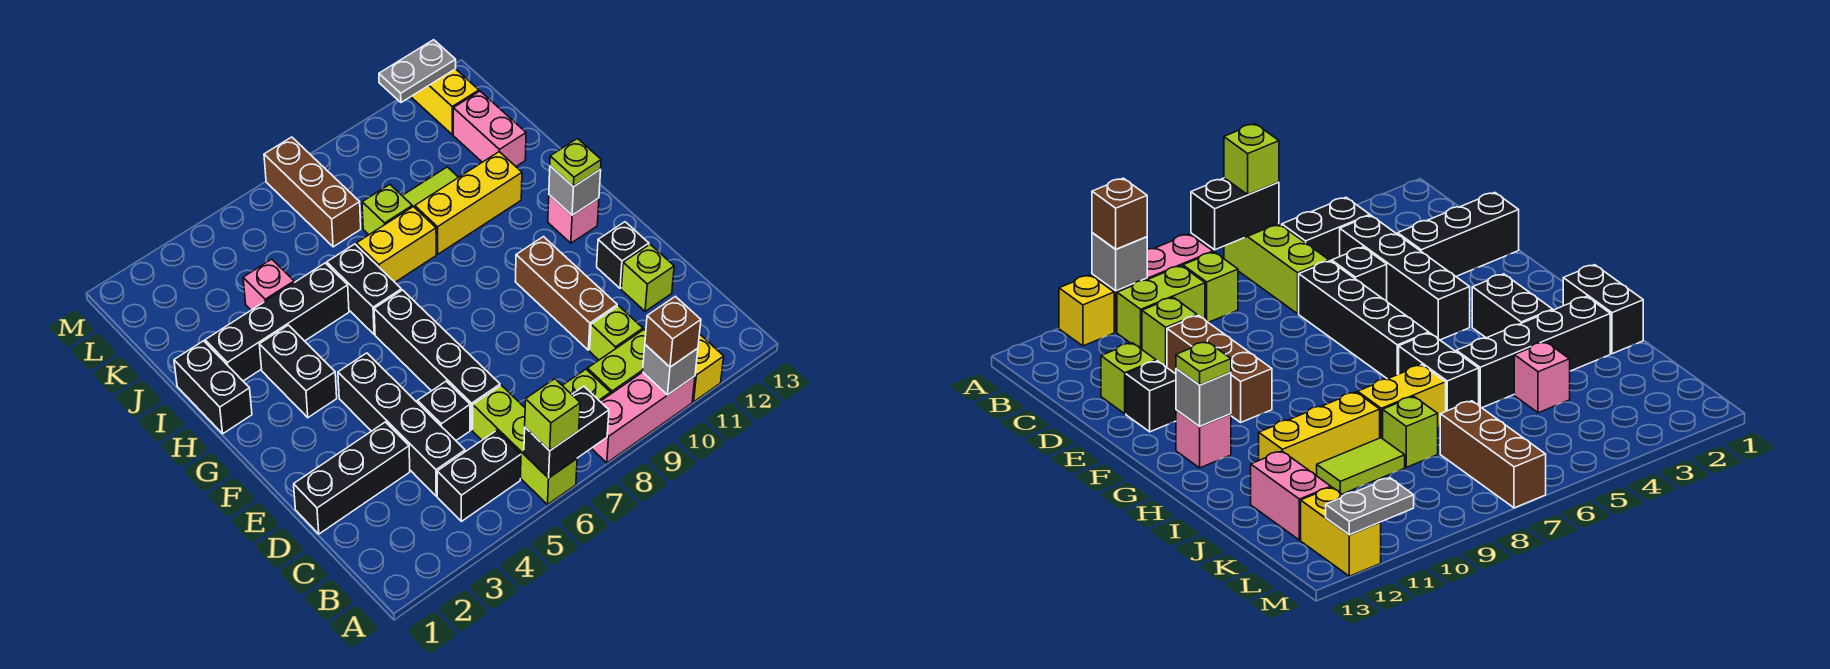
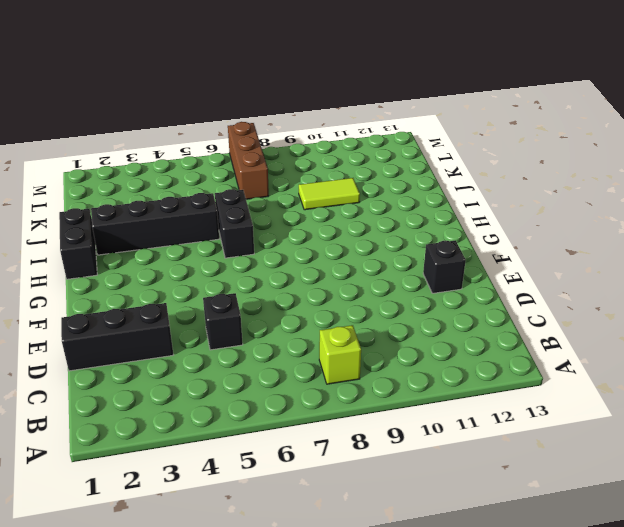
none -> lime 1x3 brick [473,385,577,505]
none -> pink 1x3 brick [592,372,695,463]
none -> yellow 1x1 brick [693,334,724,402]
none -> black 1x2 brick [437,430,521,521]

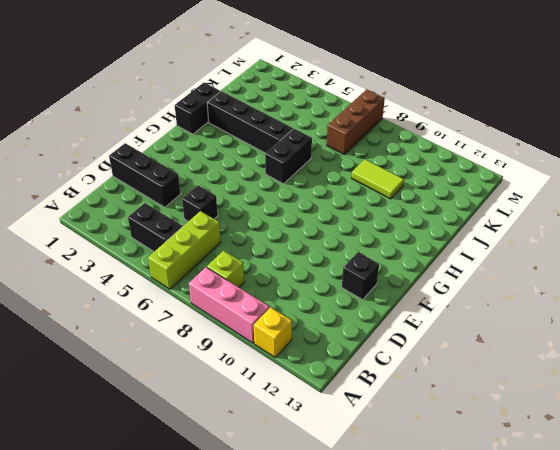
none -> lime 1x2 brick [587,330,646,394]
none -> black 1x4 brick [338,353,465,496]
none -> lime 1x1 brick [590,306,643,360]
none -> black 1x4 brick [374,290,500,430]

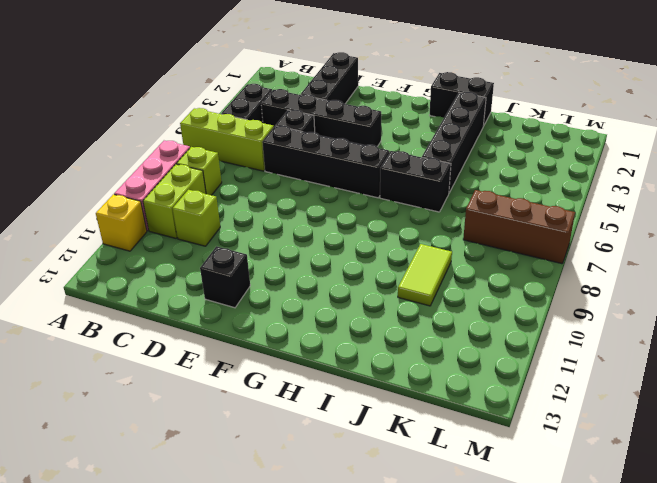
none -> brown 1x3 brick [515,237,617,350]
none -> lime 1x1 brick [621,244,674,311]
none -> black 1x2 brick [259,325,337,418]
none -> pink 1x1 brick [548,195,599,243]

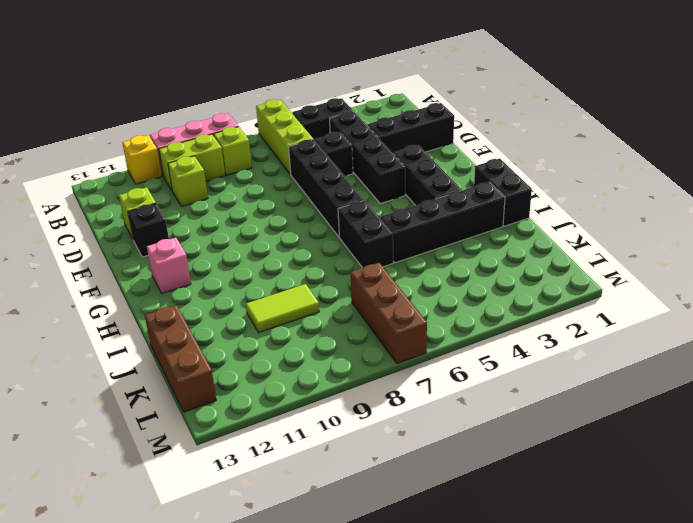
black 1x3 brick [393,145,462,205] -> black 1x2 brick [259,325,337,418]
brown 1x3 brick [145,305,216,412] -> brown 1x3 brick moved to [515,237,617,350]
none -> yellow 1x2 brick [356,207,436,282]
none -> yellow 1x3 brick [415,152,522,254]
none -> pink 1x1 brick [243,259,294,310]
none -> lime 1x1 brick [362,184,412,235]

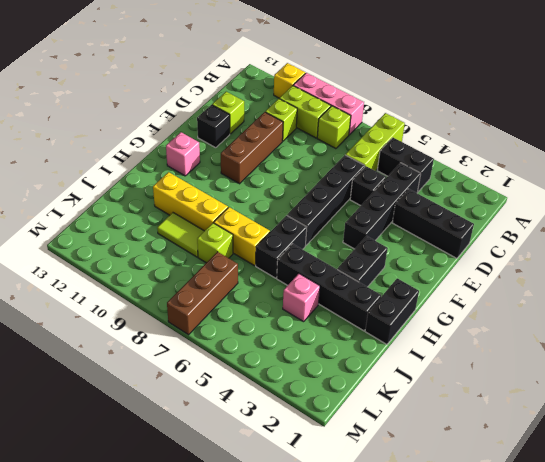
none -> pink 1x2 brick [453,91,526,166]
none -> yellow 1x2 brick [411,69,479,135]
none -> black 1x2 brick [524,386,609,478]
none -> grey 1x1 brick [643,345,698,395]

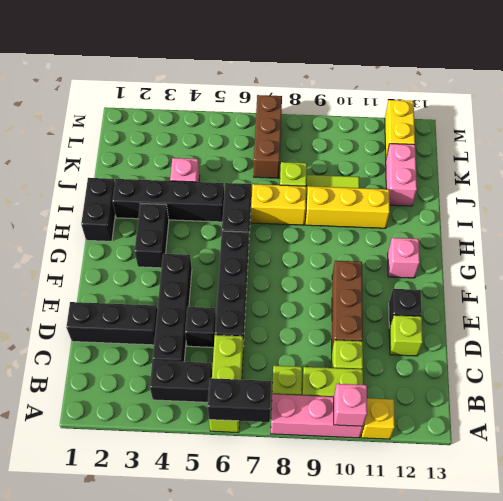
pink 1x1 brick [334,384,367,426] -> grey 1x1 brick [643,345,698,395]
none -> grey 1x1 brick [549,166,601,215]
none -> grey 1x2 plate [379,40,456,102]
none -> lime 1x1 brick [525,379,580,451]
none -> brown 1x1 brick [645,296,701,367]

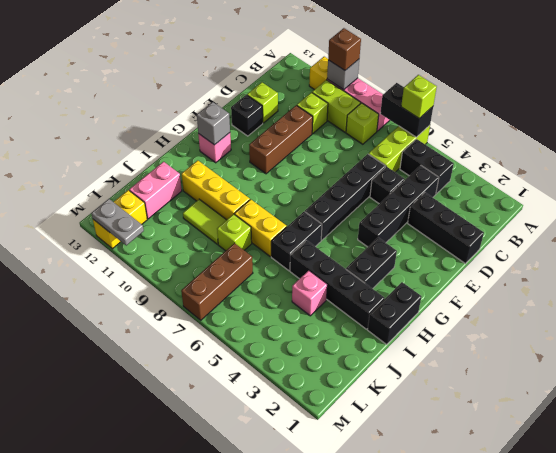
none -> lime 1x1 plate [550,139,601,187]

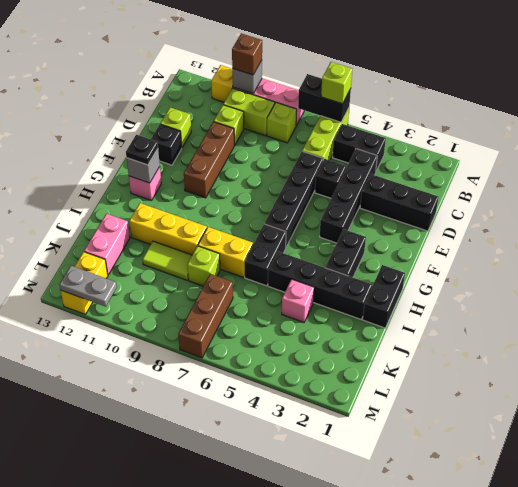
black 1x1 plate [126,135,158,165] -> lime 1x1 plate [550,139,601,187]

